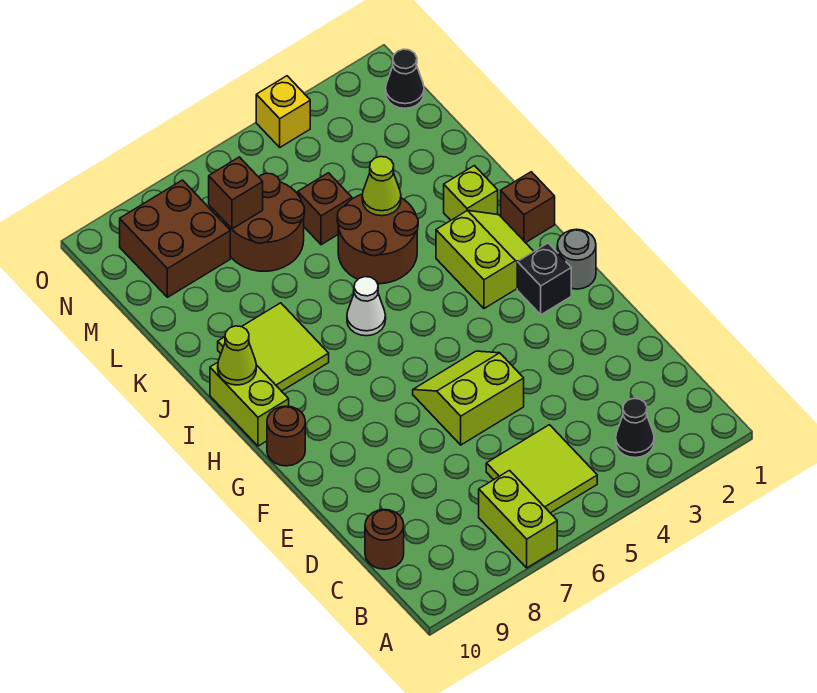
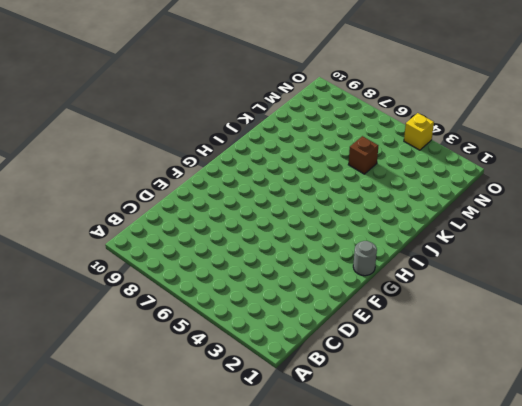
none -> lime 1x2 brick [479,470,557,568]
none -> black 1x1 cone [616,398,654,458]
none -> lime 2x2 tile [486,425,597,513]

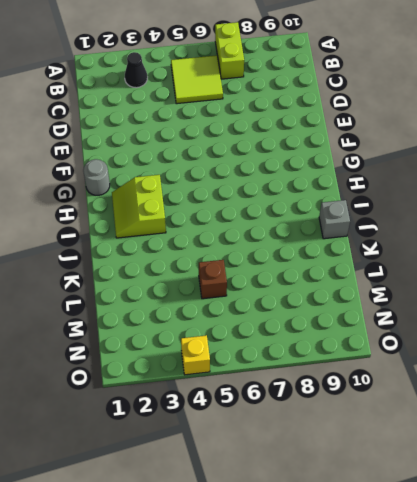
grey 1x1 brick [319,200,350,239] -> none
none -> brown 1x1 round brick [365,510,404,569]
none -> lime 2x2 slope [413,351,524,445]
none -> black 1x1 brick [517,243,571,315]

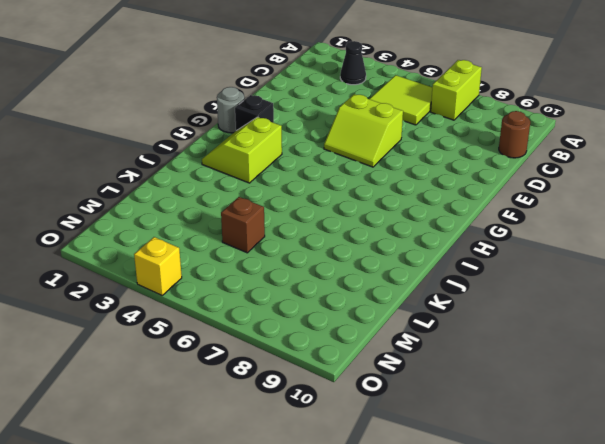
none -> brown 1x1 round brick [267,406,305,466]
none -> lime 1x2 brick [210,363,289,446]
none -> brown 1x1 brick [501,172,555,243]

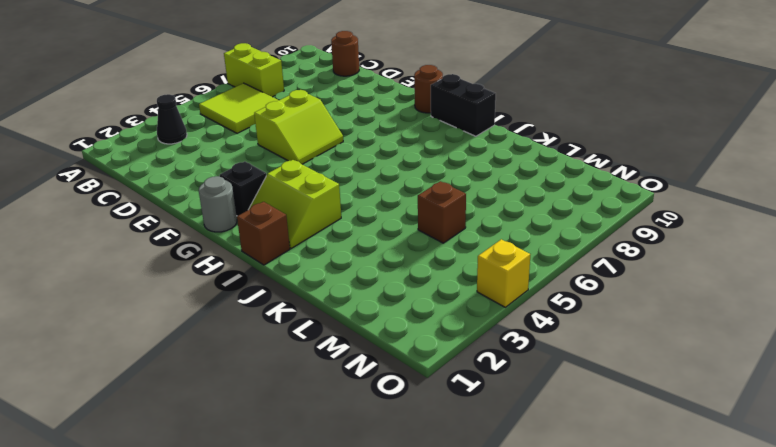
black 1x2 brick [431,74,496,136] -> lime 1x2 brick [210,363,289,446]
none -> white 1x1 cone [347,277,386,336]
none -> lime 2x2 tile [218,303,329,391]
none -> lime 1x1 brick [444,166,498,220]

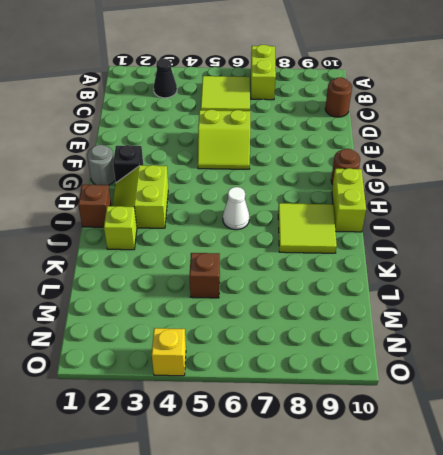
none -> brown 2x2 round brick [337,194,418,284]
none -> brown 2x2 round brick [225,173,305,271]
none -> brown 2x2 brick [120,180,230,297]

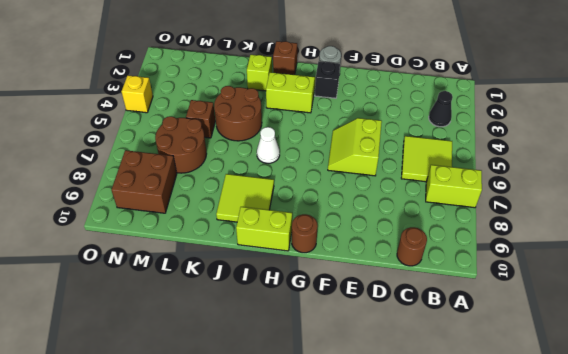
none -> black 1x1 cone [386,49,424,108]
none -> lime 1x1 cone [218,326,256,385]
none -> lime 1x1 cone [362,157,401,216]

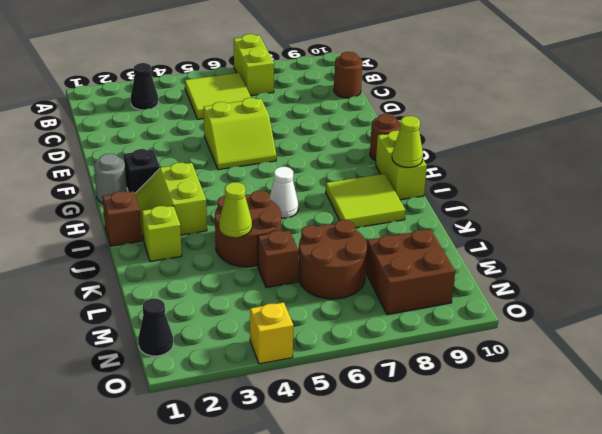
none -> brown 1x1 brick [209,157,263,229]

